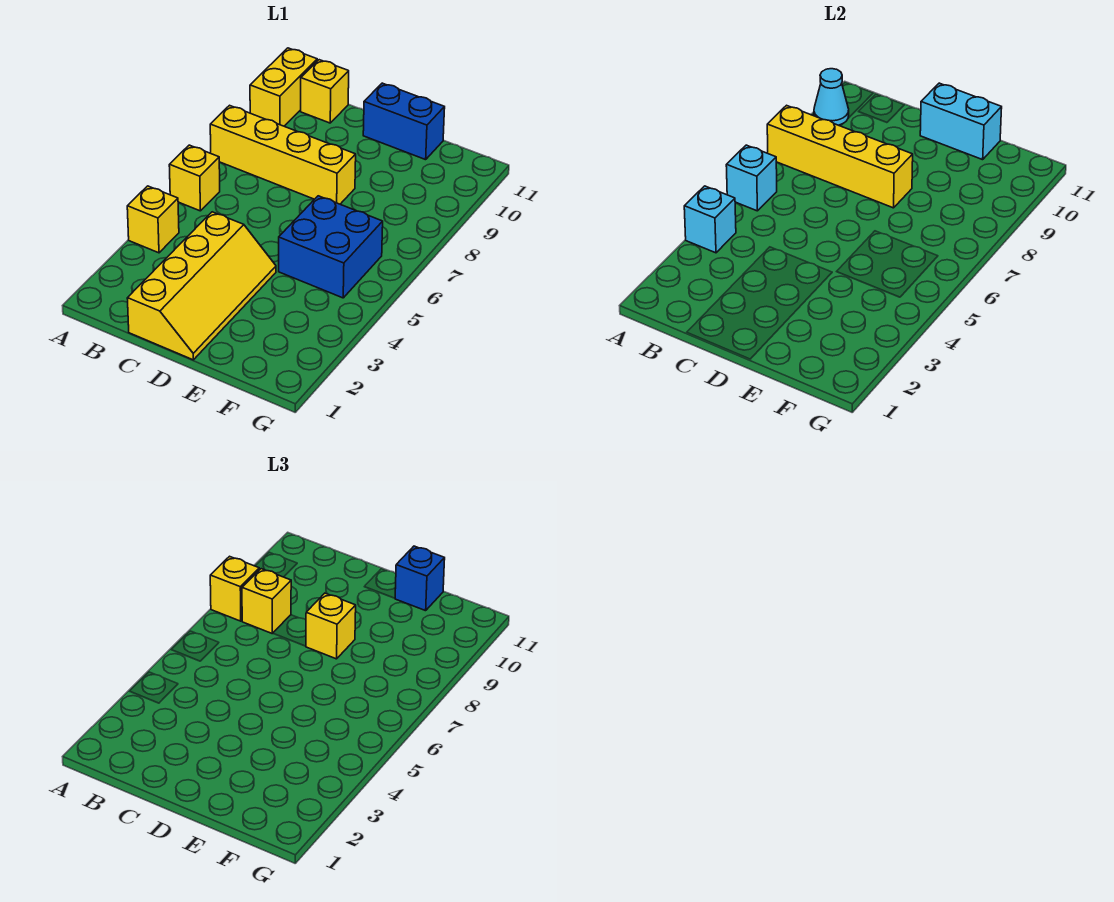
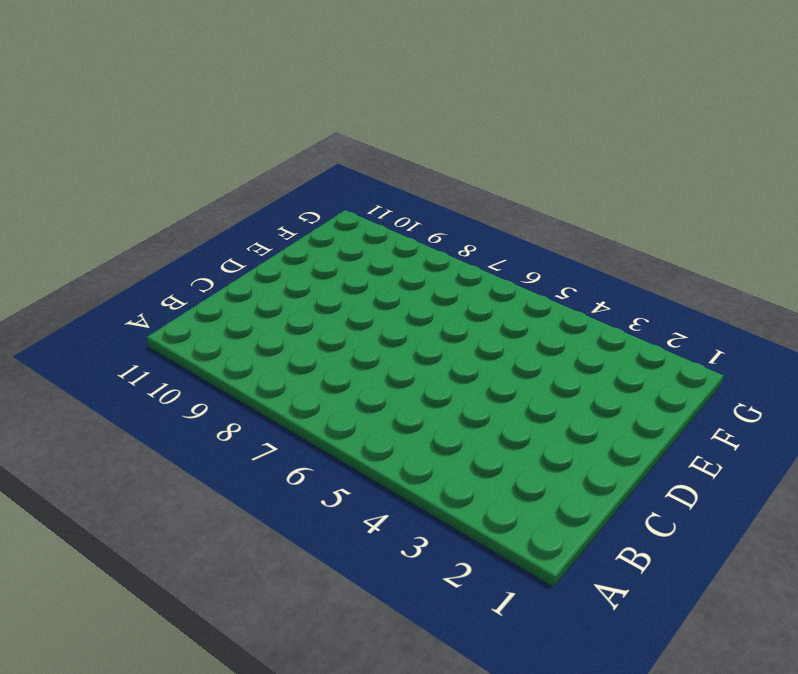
none -> yellow 1x1 brick [127,186,179,253]
none -> yellow 1x1 brick [169,145,220,211]
none -> yellow 1x4 brick [210,105,356,204]

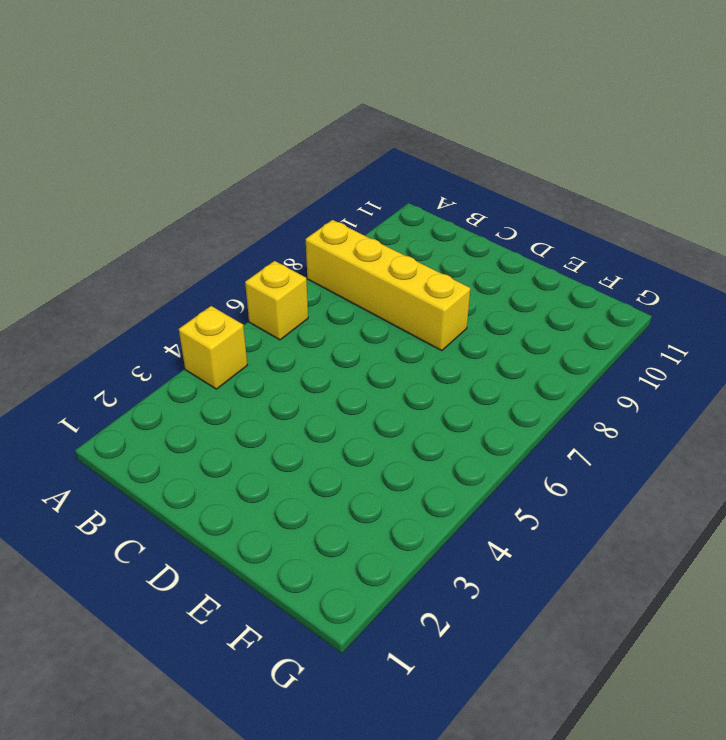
none -> yellow 1x2 brick [250,48,317,126]
none -> yellow 1x1 brick [301,60,349,123]
none -> yellow 2x4 slope [127,212,276,360]

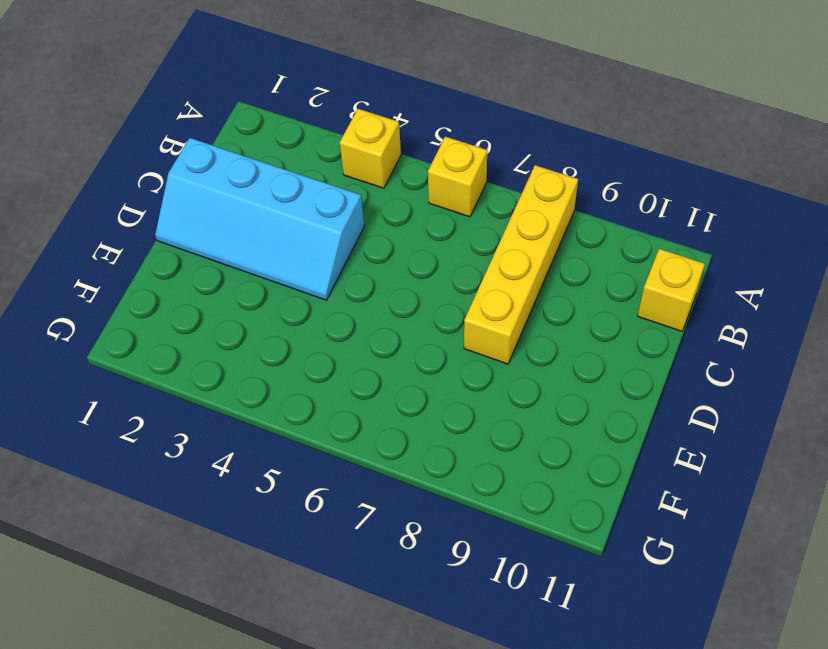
cyan 2x4 slope [155,138,364,300] -> yellow 2x4 slope [127,212,276,360]
none -> yellow 1x2 brick [250,48,317,126]
none -> blue 1x2 brick [363,83,445,160]
none -> blue 2x2 brick [279,196,383,298]

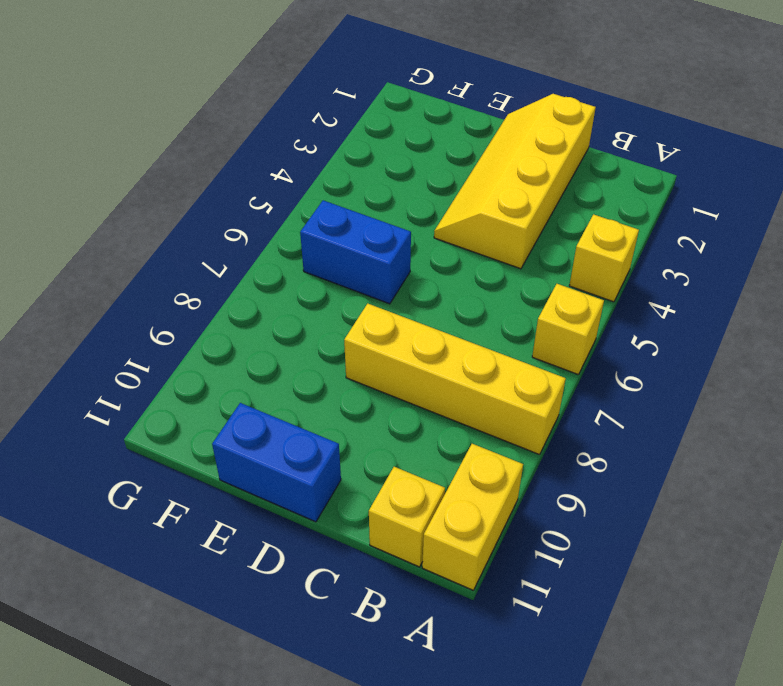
blue 1x2 brick [300,200,411,304] -> blue 2x2 brick [279,196,383,298]
none -> cyan 1x1 brick [684,186,736,253]
none -> cyan 1x1 brick [726,145,777,211]
none -> yellow 1x4 brick [767,105,913,208]

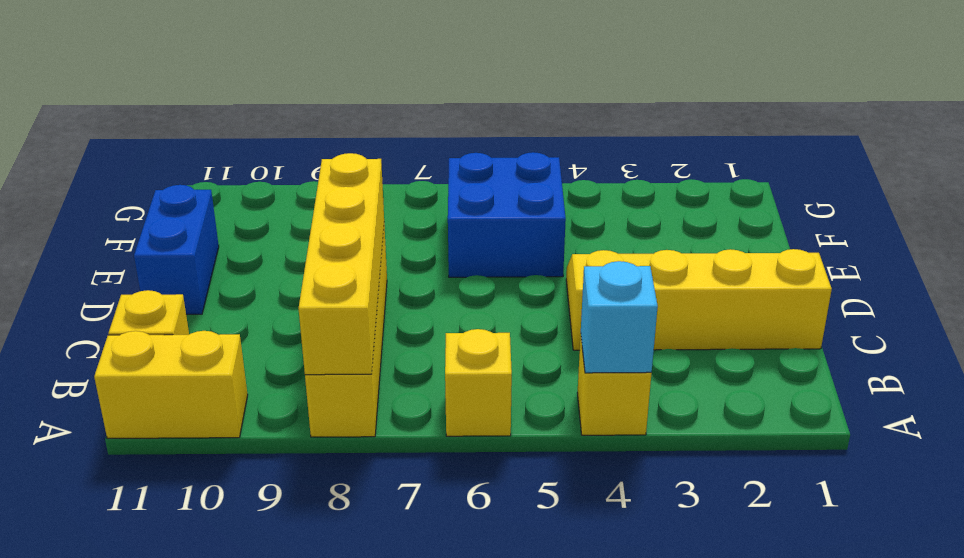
none -> cyan 1x1 brick [726,145,777,211]
none -> cyan 1x1 cone [814,69,849,125]
none -> cyan 1x2 brick [920,83,1002,160]

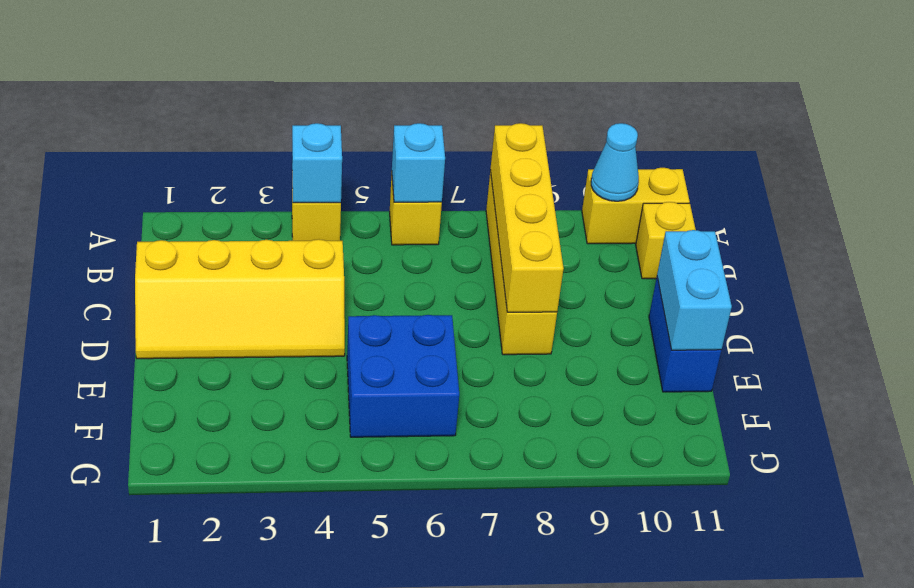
none -> yellow 1x1 brick [210,556,259,621]
none -> yellow 1x1 brick [242,569,291,633]
none -> yellow 1x1 brick [306,593,356,659]

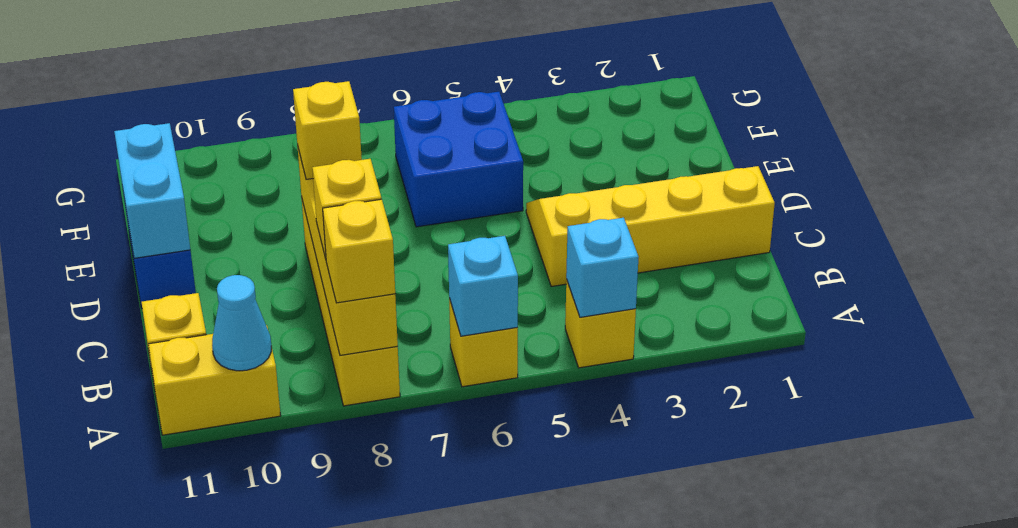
none -> blue 1x1 brick [395,546,445,611]

